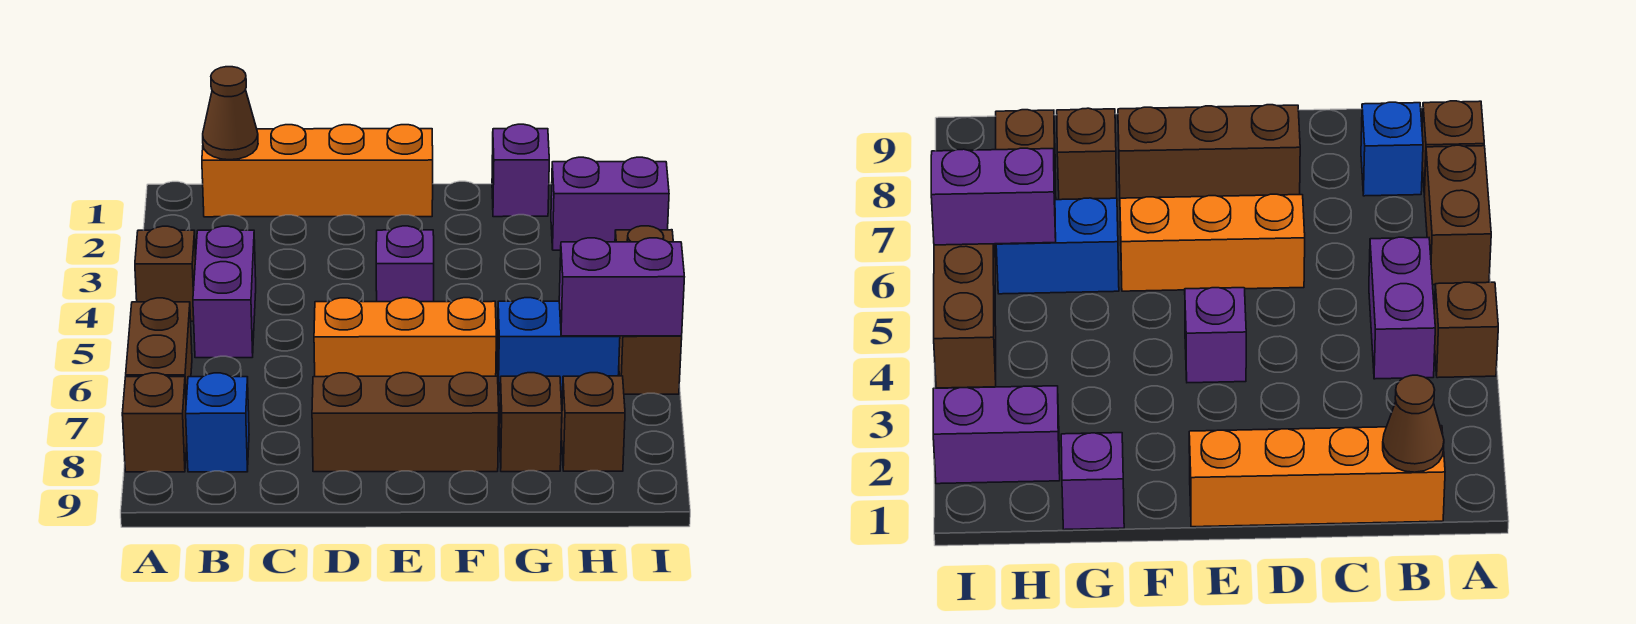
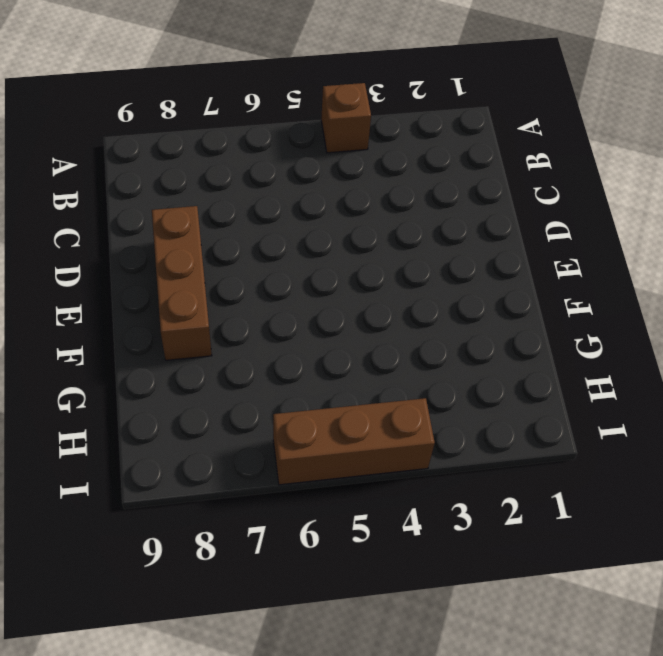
none -> brown 1x2 brick [126,298,192,400]
none -> brown 1x1 brick [122,373,187,472]
none -> orange 1x4 brick [202,125,433,217]

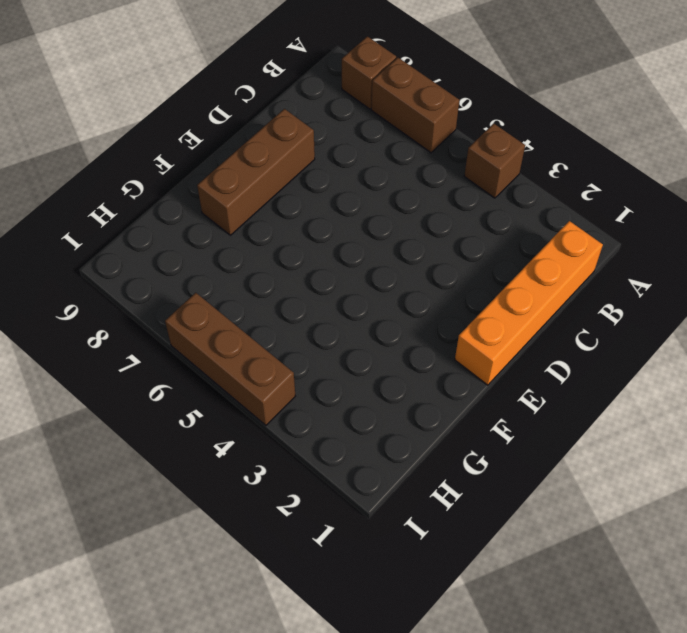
none -> purple 1x2 brick [193,226,256,358]
none -> blue 1x1 brick [186,373,249,472]
none -> orange 1x3 brick [314,298,496,377]

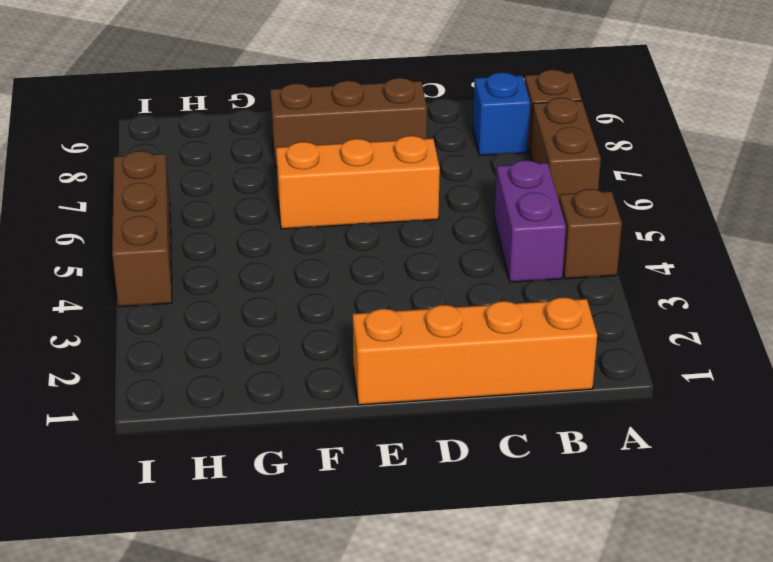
none -> purple 1x1 brick [376,226,434,302]
none -> purple 1x1 brick [492,124,549,217]
none -> blue 1x2 brick [497,298,620,395]

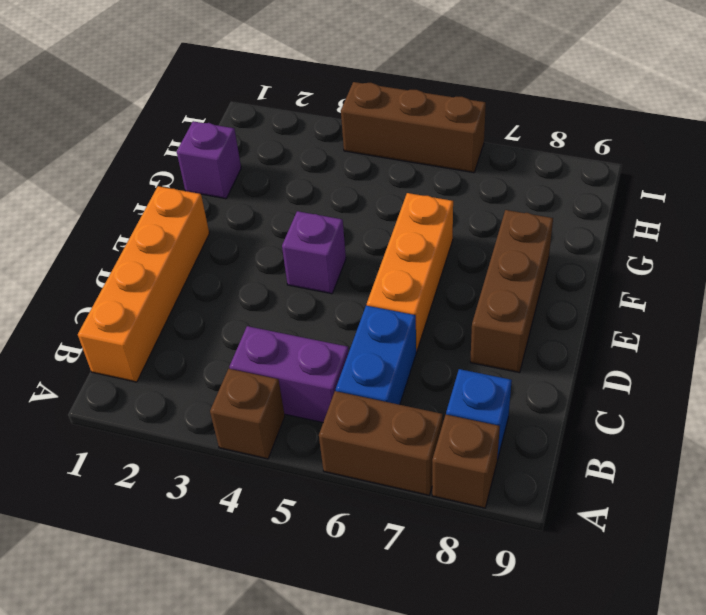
blue 1x2 brick [336,306,416,405] -> blue 1x2 brick moved to [497,298,620,395]
none -> brown 1x1 brick [500,373,562,472]
none -> purple 1x2 brick [551,157,669,250]
none -> brown 1x1 brick [562,373,625,471]

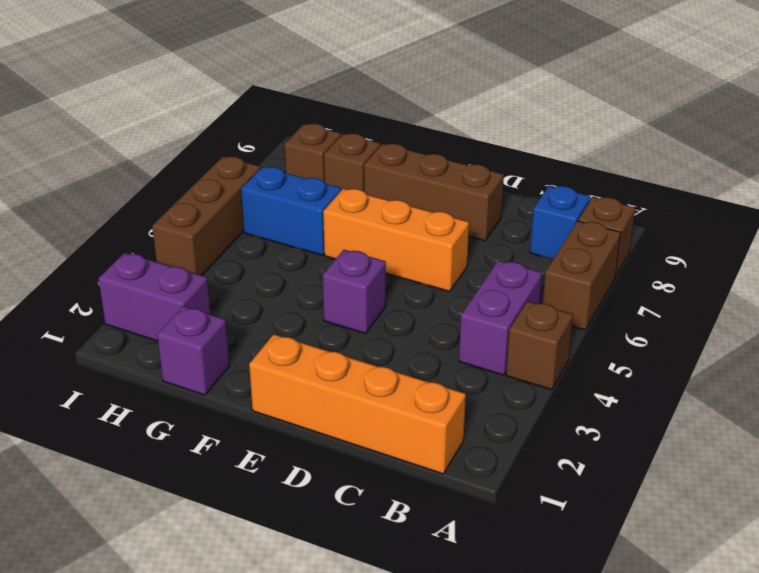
none -> brown 1x1 cone [203,67,258,160]
none -> purple 1x2 brick [559,238,684,336]

